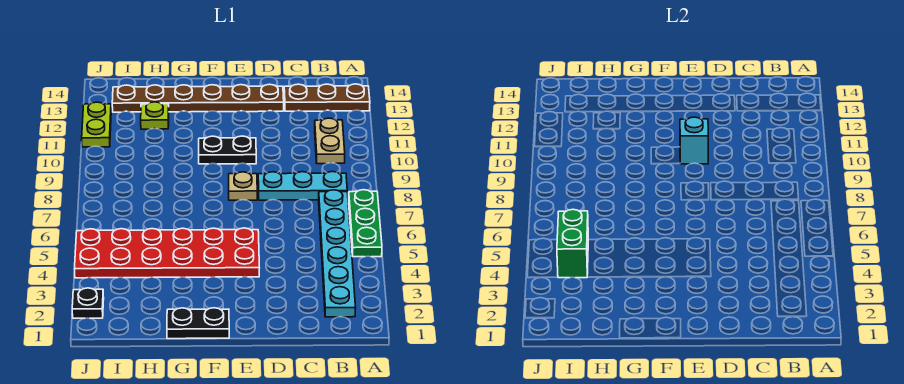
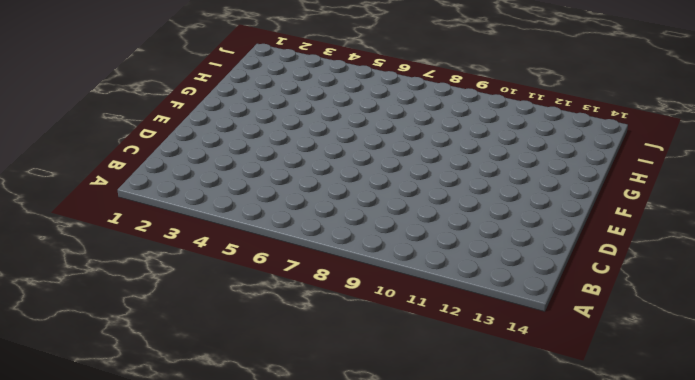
none -> green 1x3 plate [349,190,382,257]
none -> brown 1x3 plate [284,84,370,111]
none -> cyan 1x6 plate [319,190,356,317]

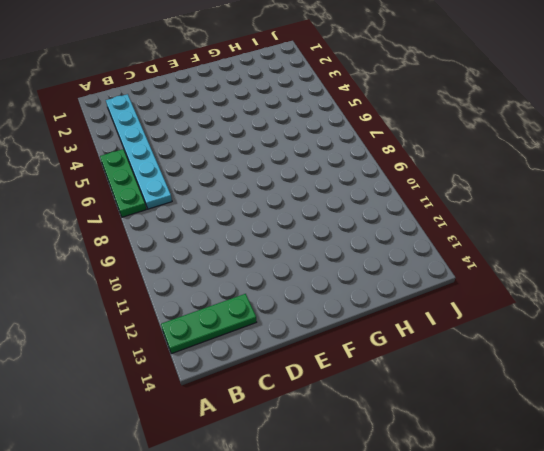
green 1x3 plate [161,294,257,354] -> brown 1x3 plate [284,84,370,111]
none -> cyan 1x3 plate [258,171,347,200]
none -> tan 1x2 plate [315,118,345,164]
none -> brown 1x6 plate [112,84,284,112]

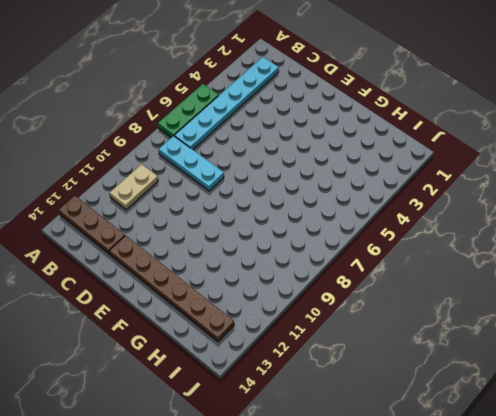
none -> red 2x6 plate [75,228,259,278]
none -> tan 1x1 plate [229,172,257,200]
none -> black 1x2 plate [199,136,256,164]

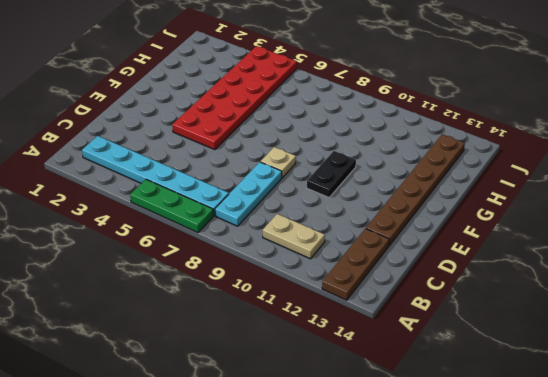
none -> black 1x2 plate [167,308,229,339]
none -> lime 1x1 plate [141,102,169,129]
none -> black 1x1 plate [72,288,104,318]

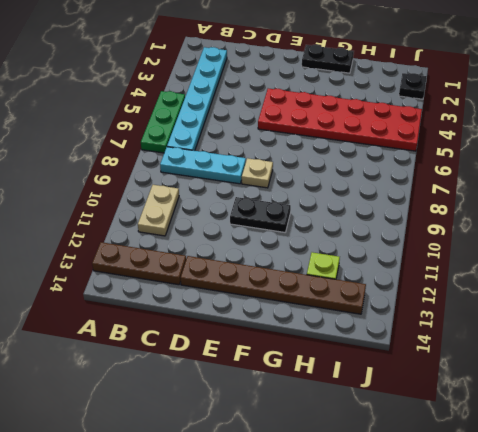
none -> lime 1x2 plate [82,102,111,147]
none -> cyan 1x1 brick [680,117,708,164]
none -> green 1x2 brick [557,209,588,278]

